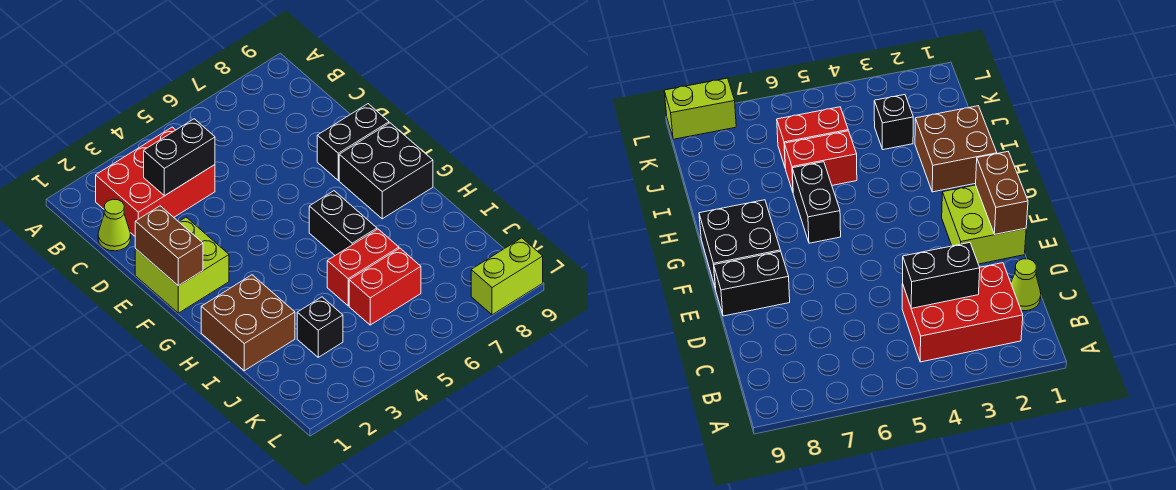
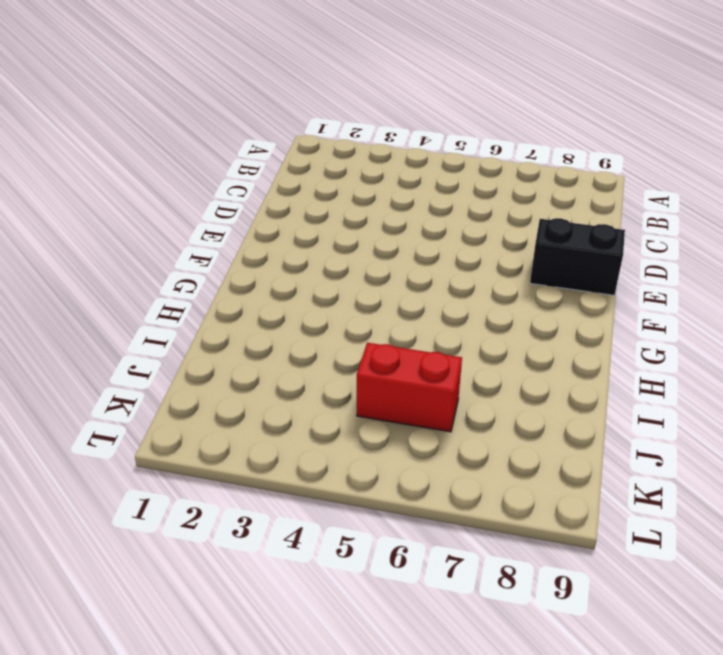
none -> red 2x3 brick [96,127,215,236]
none -> lime 1x1 cone [98,199,131,251]
none -> lime 2x2 brick [135,217,229,313]

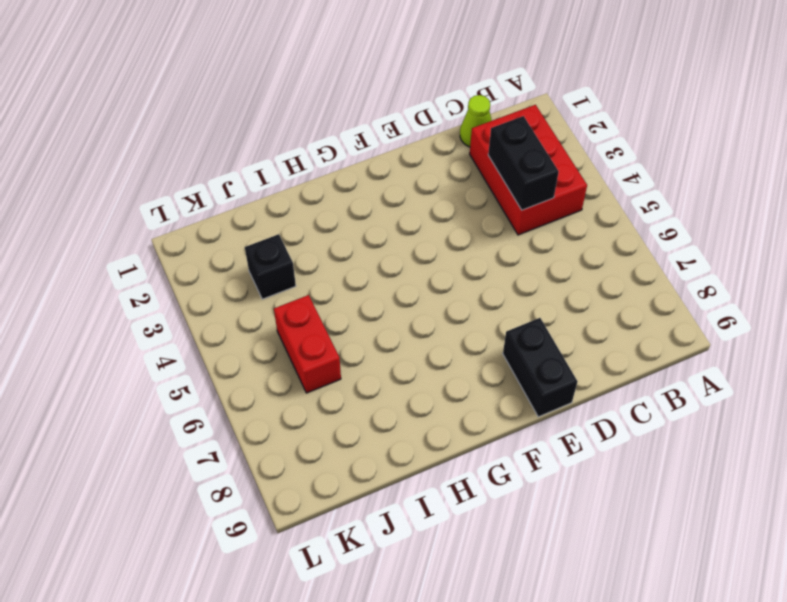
none -> lime 2x2 brick [135,217,229,313]
none -> black 2x2 brick [339,123,433,219]
none -> black 1x2 brick [309,191,377,255]

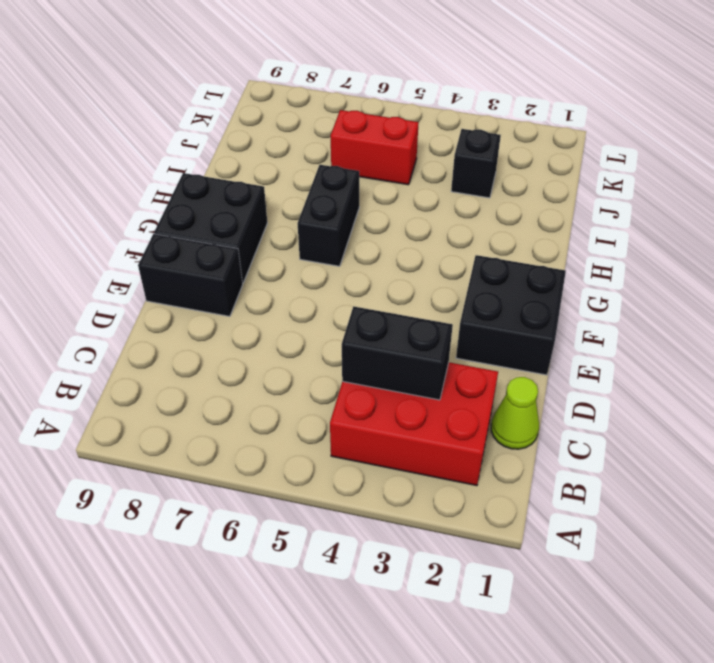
black 2x2 brick [456,255,566,375] -> lime 2x2 brick [135,217,229,313]
none -> brown 2x2 brick [201,275,295,371]
none -> red 1x2 brick [327,229,399,306]
none -> lime 1x2 brick [471,238,543,315]

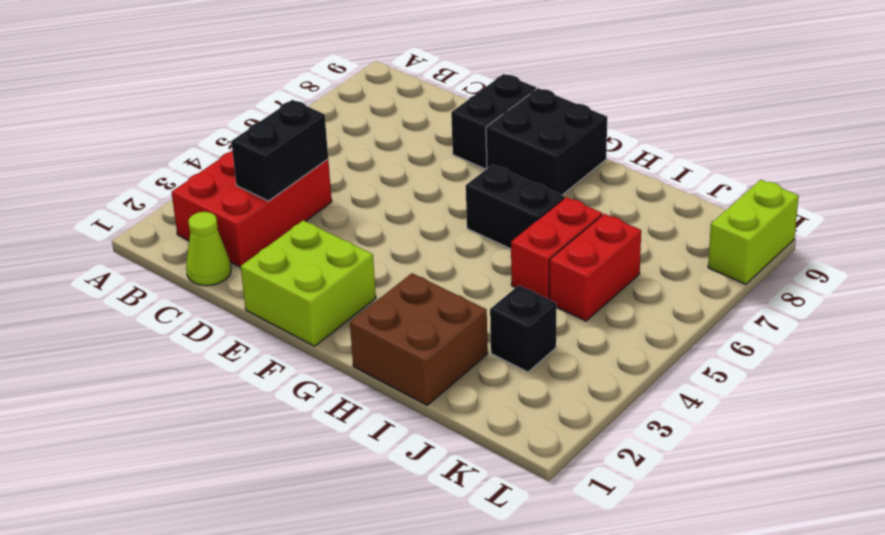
none -> brown 1x2 brick [135,206,203,286]

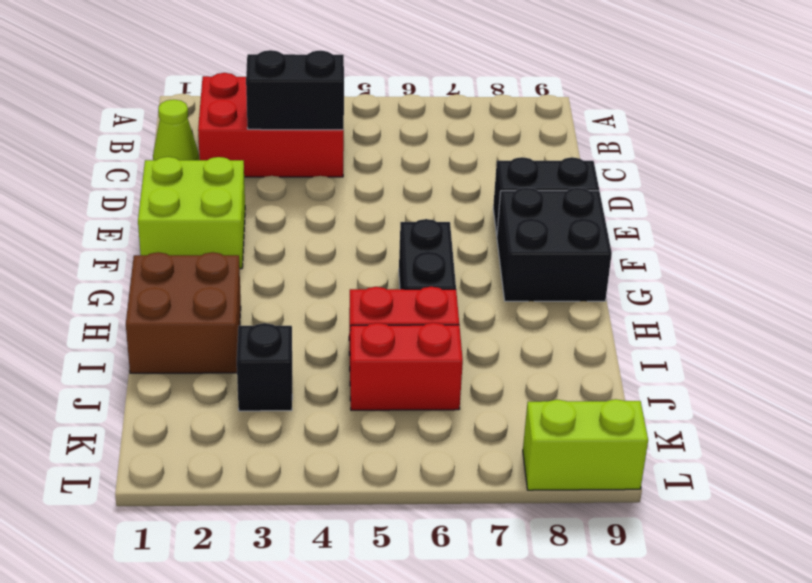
none -> brown 1x2 brick [135,206,203,286]

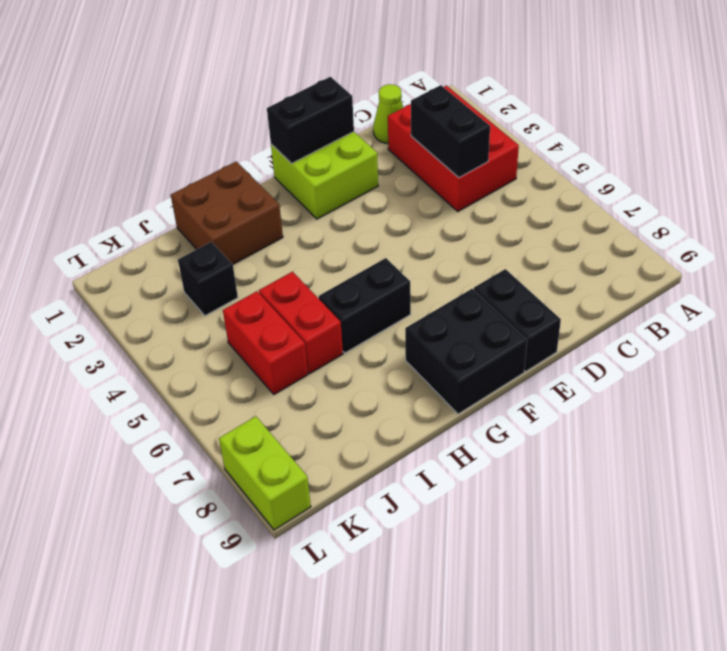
black 1x2 brick [267,77,354,164] -> brown 1x2 brick [135,206,203,286]

